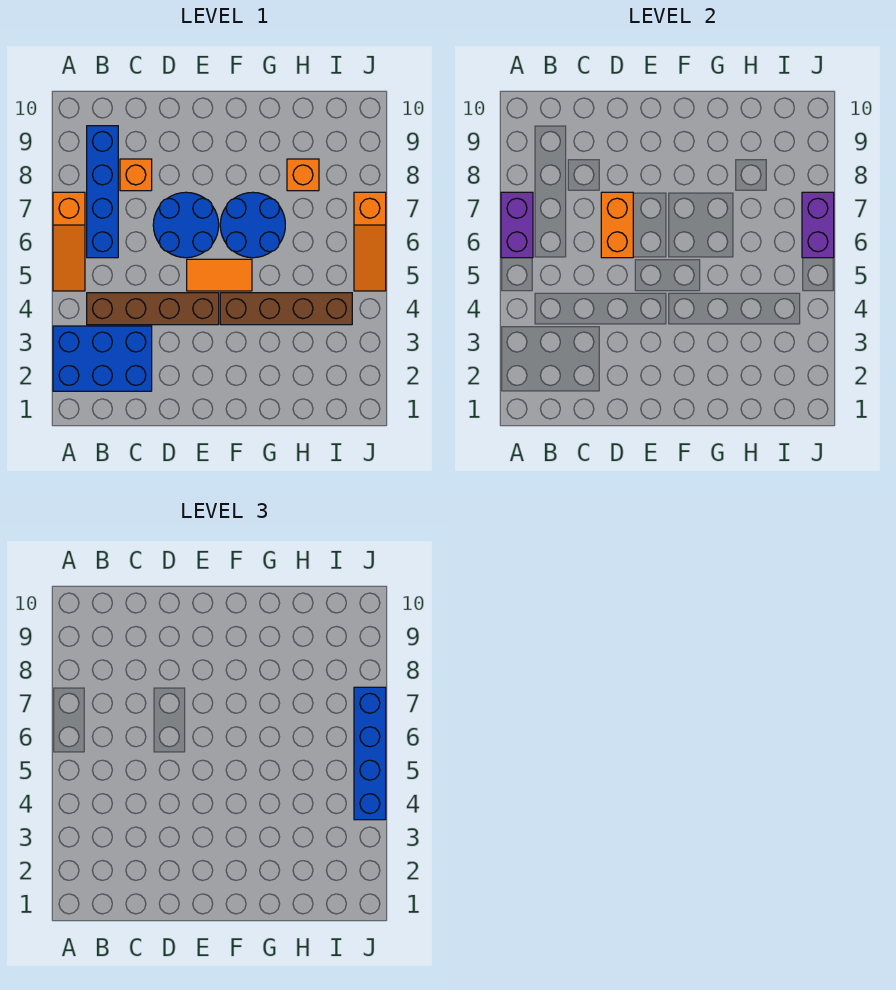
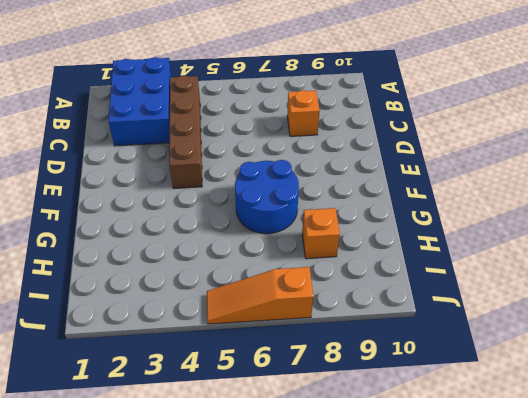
none -> orange 1x3 slope [53,192,85,291]
none -> blue 1x4 brick [87,126,118,258]
none -> blue 2x2 round brick [153,192,219,258]

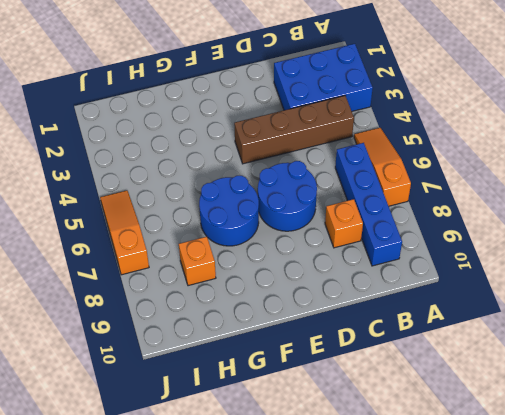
none -> orange 1x2 tile [187,259,252,291]
none -> brown 1x4 brick [220,293,352,325]
none -> purple 1x2 brick [501,192,533,258]

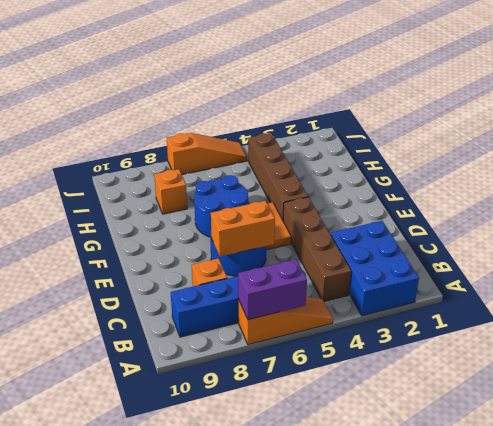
none -> purple 1x2 brick [802,192,834,258]
none -> blue 1x4 brick [354,687,386,820]

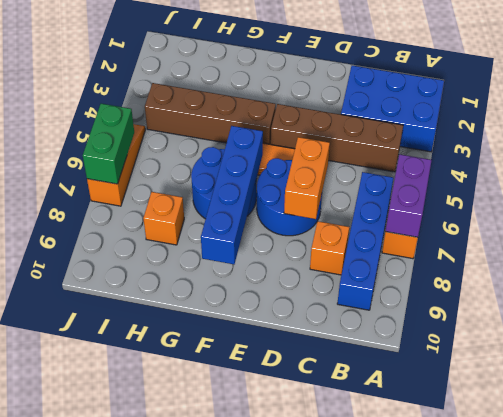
blue 1x4 brick [201,126,263,264] -> blue 1x4 brick moved to [354,687,386,820]
green 1x2 brick [83,104,134,184] -> purple 1x2 brick [802,192,834,258]

